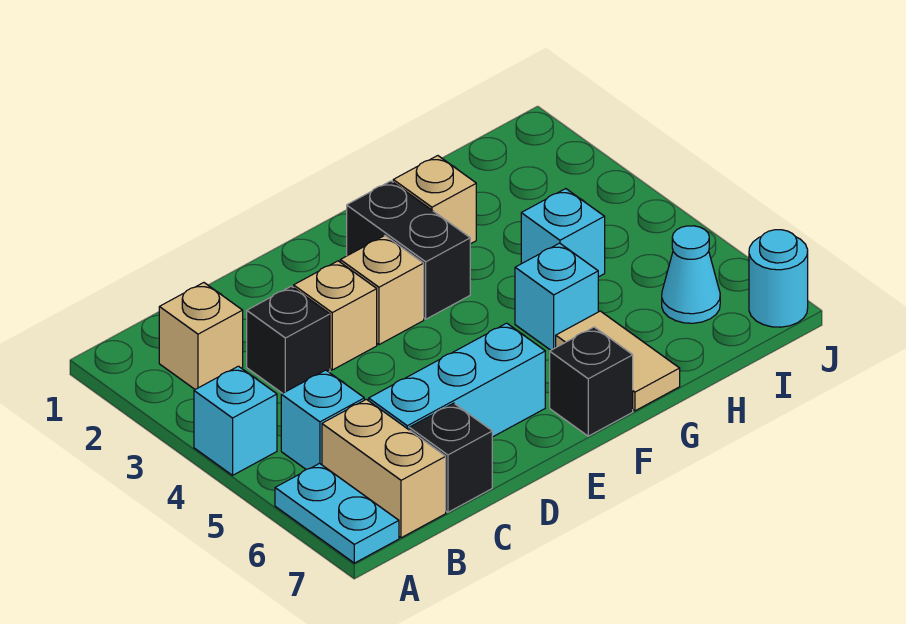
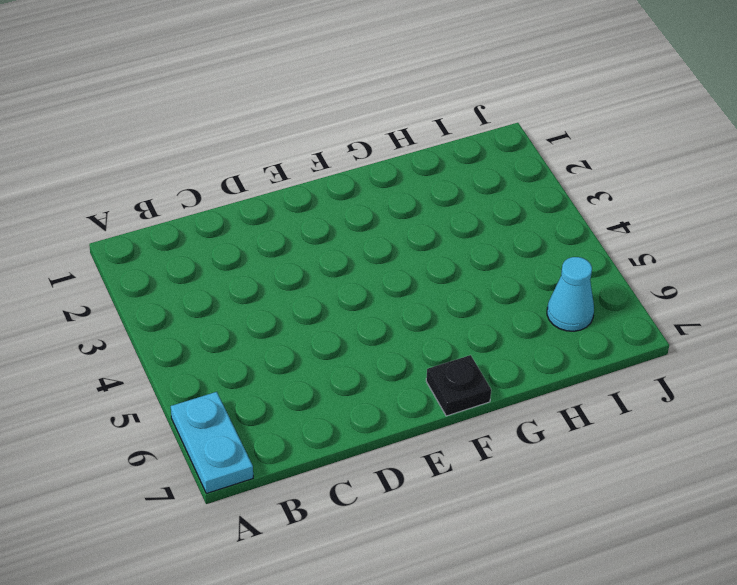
black 1x1 plate [426,355,491,416] -> black 1x1 brick [550,327,633,436]
none -> cyan 1x1 brick [194,366,277,475]
none -> tan 1x1 brick [159,283,243,389]
none -> cyan 1x1 brick [281,370,364,469]

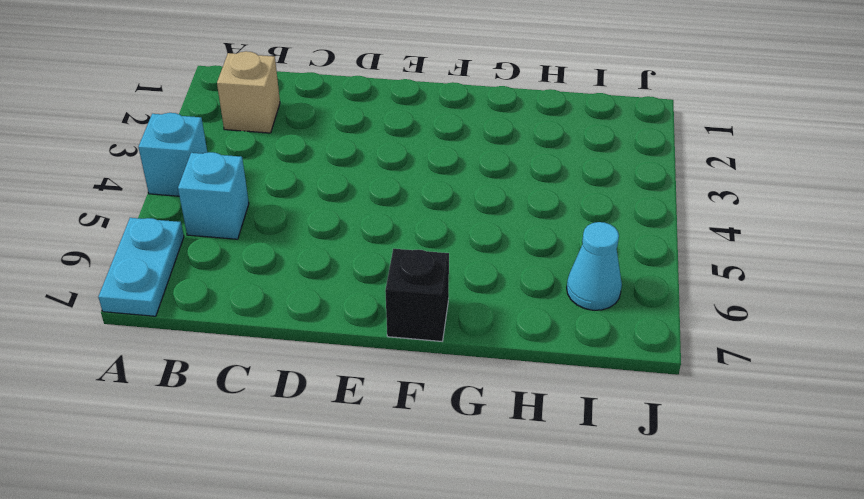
none -> tan 1x2 brick [322,399,446,538]
none -> black 1x1 brick [247,286,330,393]
none -> cyan 1x3 brick [369,323,545,437]

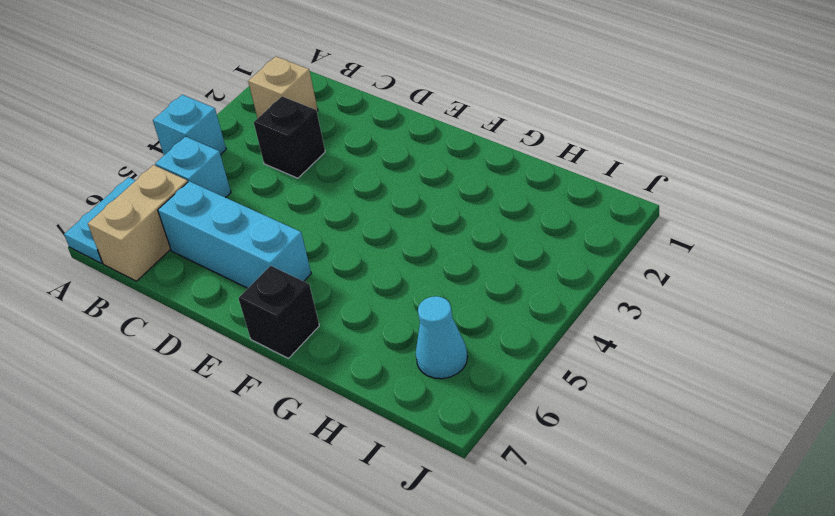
none -> black 1x1 brick [409,403,492,512]
none -> tan 1x1 brick [294,261,377,370]
none -> tan 1x1 brick [340,236,424,345]

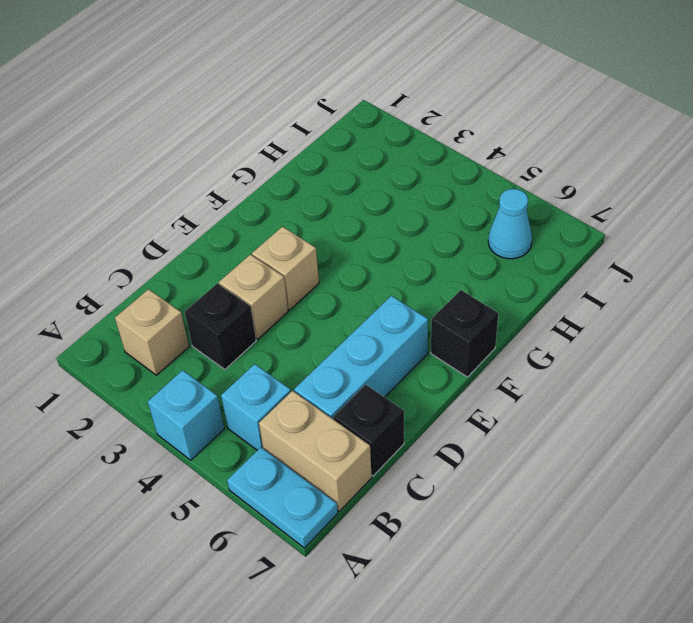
none -> black 1x2 brick [347,181,470,319]
none -> tan 1x1 brick [393,156,476,244]
none -> cyan 1x1 brick [515,243,598,350]

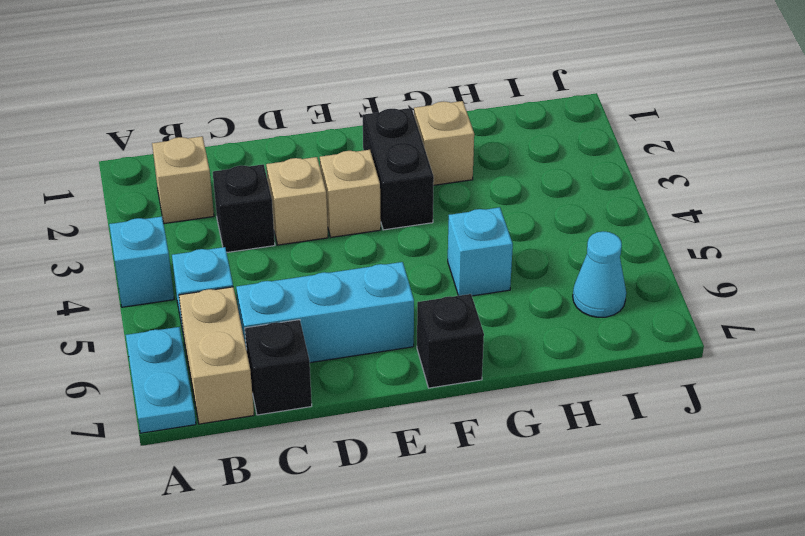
none -> tan 1x2 tile [556,311,680,411]
none -> cyan 1x1 brick [521,189,605,277]
none -> cyan 1x1 round brick [749,230,808,327]

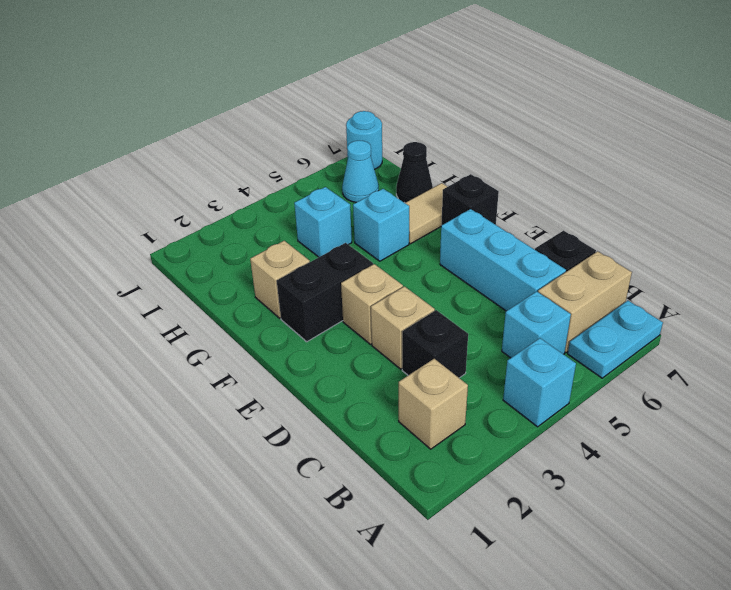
black 1x1 cone [396,142,433,203] -> none

